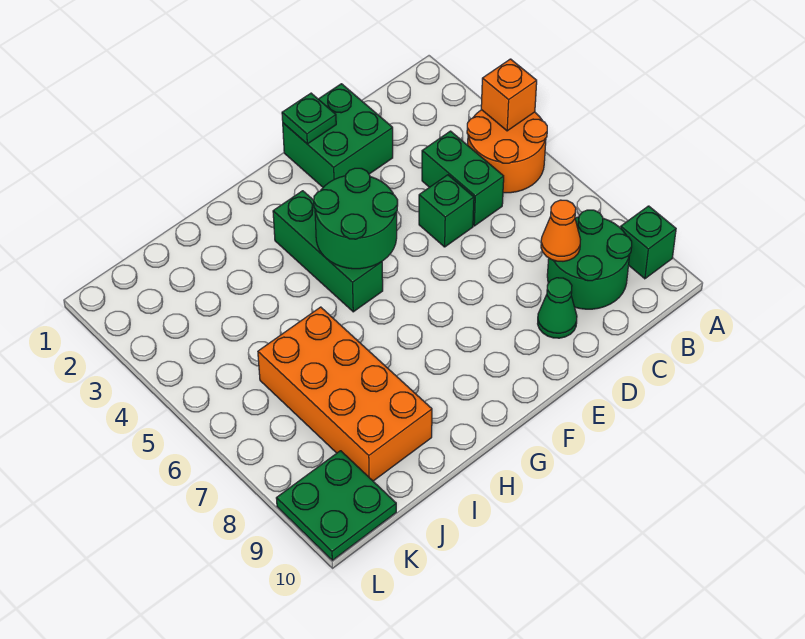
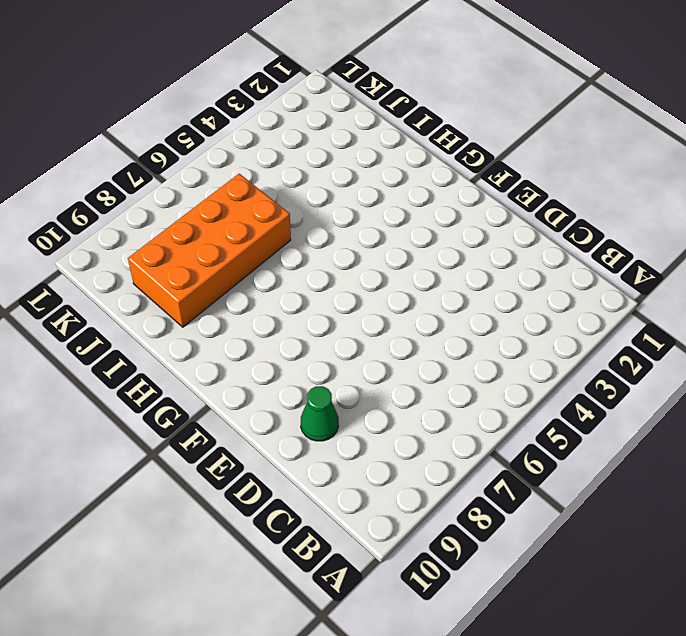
none -> orange 2x2 round brick [467,110,547,193]
none -> green 1x1 brick [621,206,676,279]
none -> green 2x2 round brick [547,210,632,309]

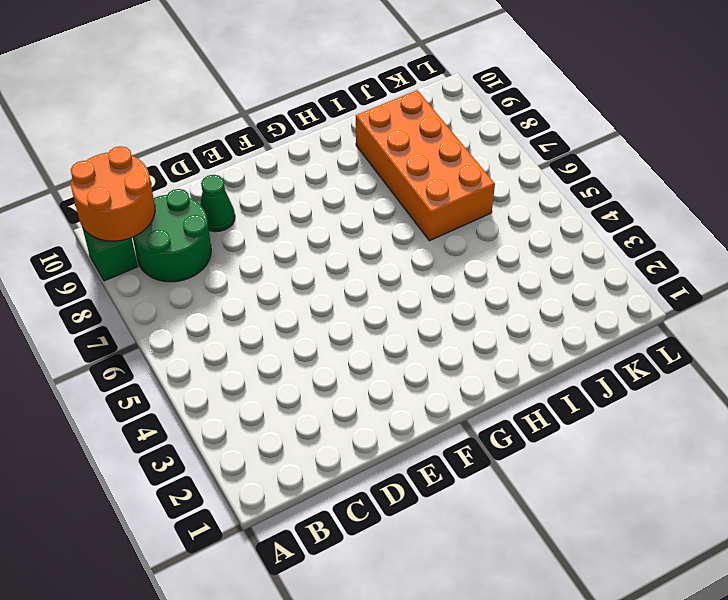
orange 2x2 round brick [71,146,155,241] -> orange 2x2 round brick moved to [467,110,547,193]
none -> green 1x2 brick [422,131,504,226]
none -> green 2x2 brick [283,84,393,187]
none -> green 1x1 brick [419,175,474,247]

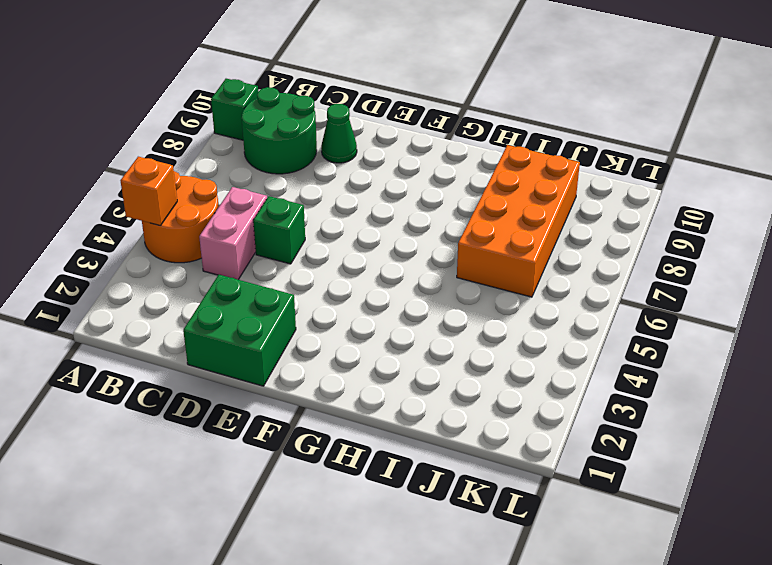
pink 1x2 brick [199,187,267,280] -> green 1x2 brick [422,131,504,226]
none -> green 1x3 brick [273,191,383,312]
none -> green 2x2 plate [276,451,396,560]
none -> orange 1x1 cone [541,200,581,261]

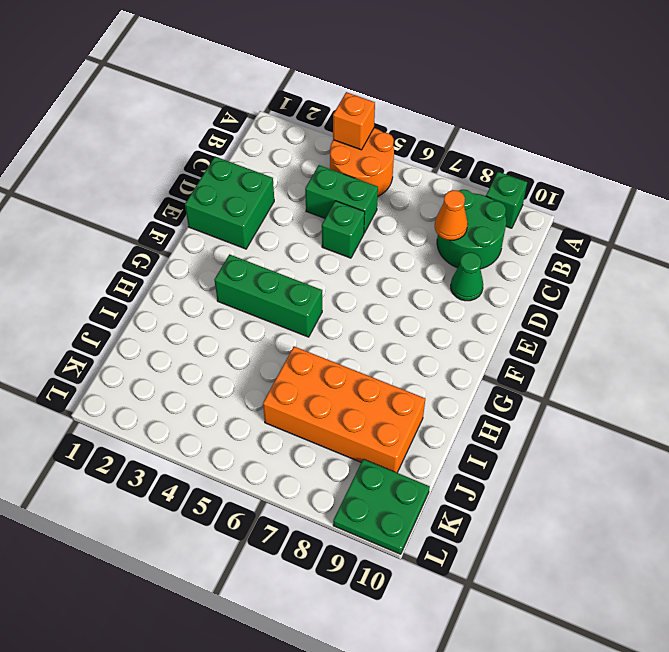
none -> green 1x1 plate [282,93,336,144]
none -> green 2x2 round brick [314,168,398,269]

